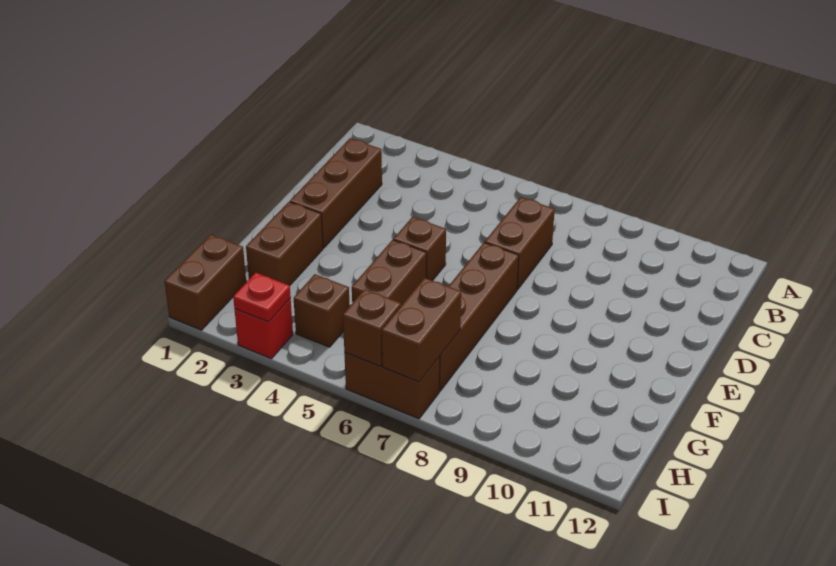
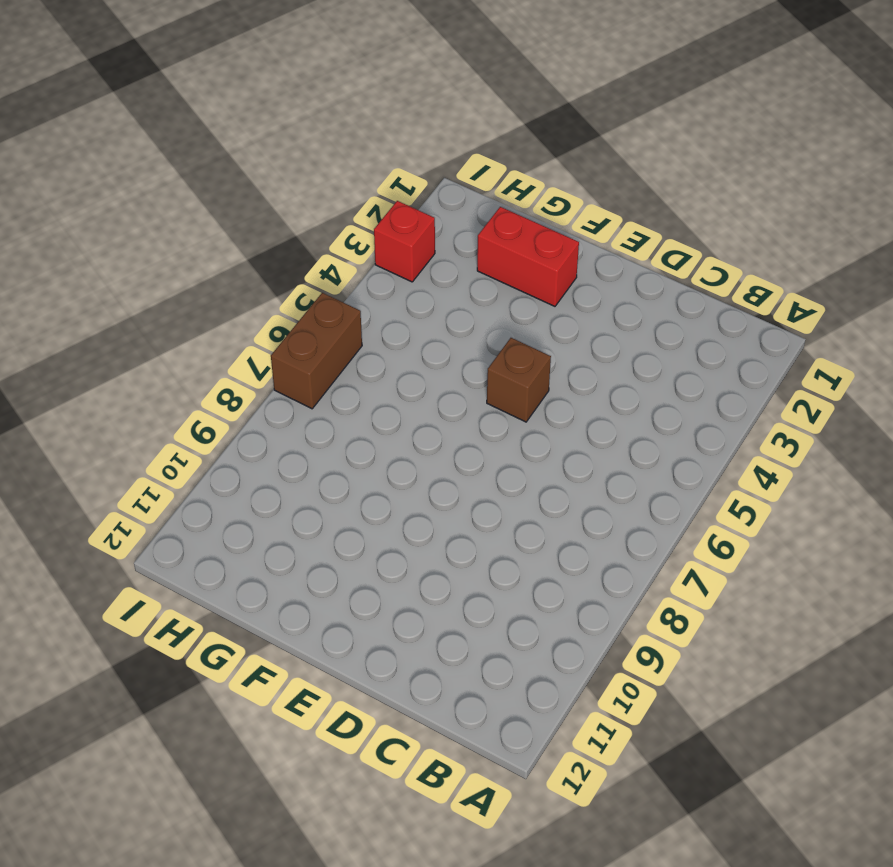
red 1x2 brick [477,207,579,306] -> brown 1x2 brick [246,202,323,285]
none -> brown 1x3 brick [290,138,382,248]
none -> brown 1x2 brick [485,197,555,290]
none -> brown 1x4 brick [439,242,519,391]

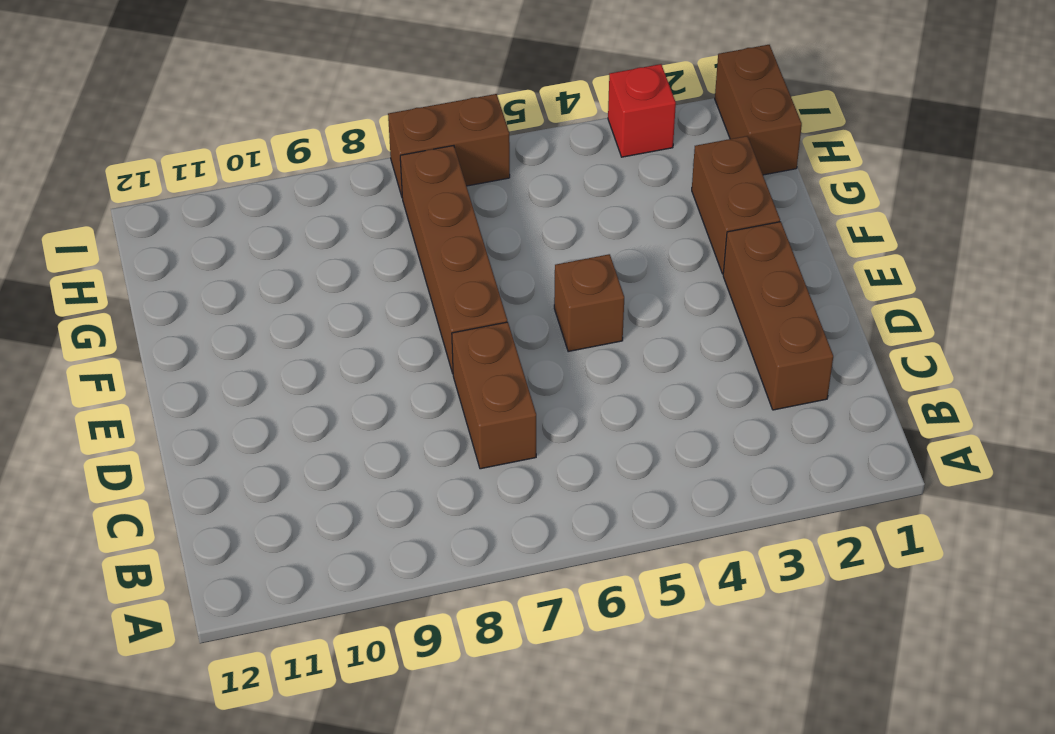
none -> brown 1x2 brick [352,240,427,305]
none -> brown 1x1 brick [294,274,350,347]
none -> brown 1x2 brick [382,278,461,382]

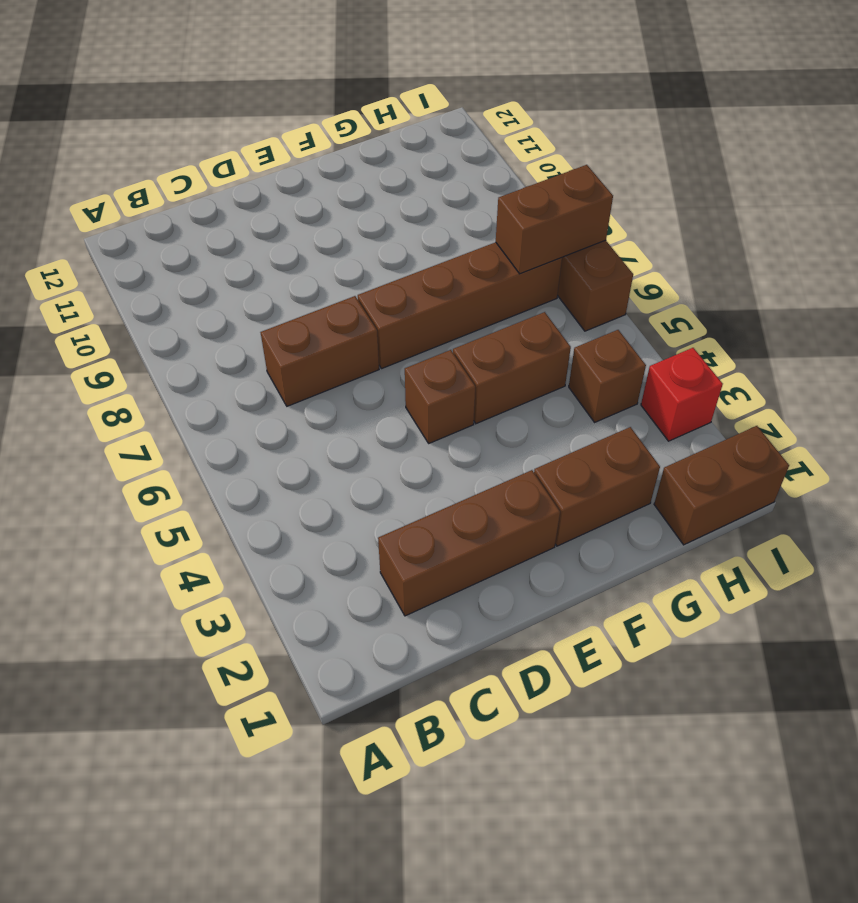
none -> red 1x1 plate [233,273,291,322]
none -> brown 1x1 brick [343,289,401,367]

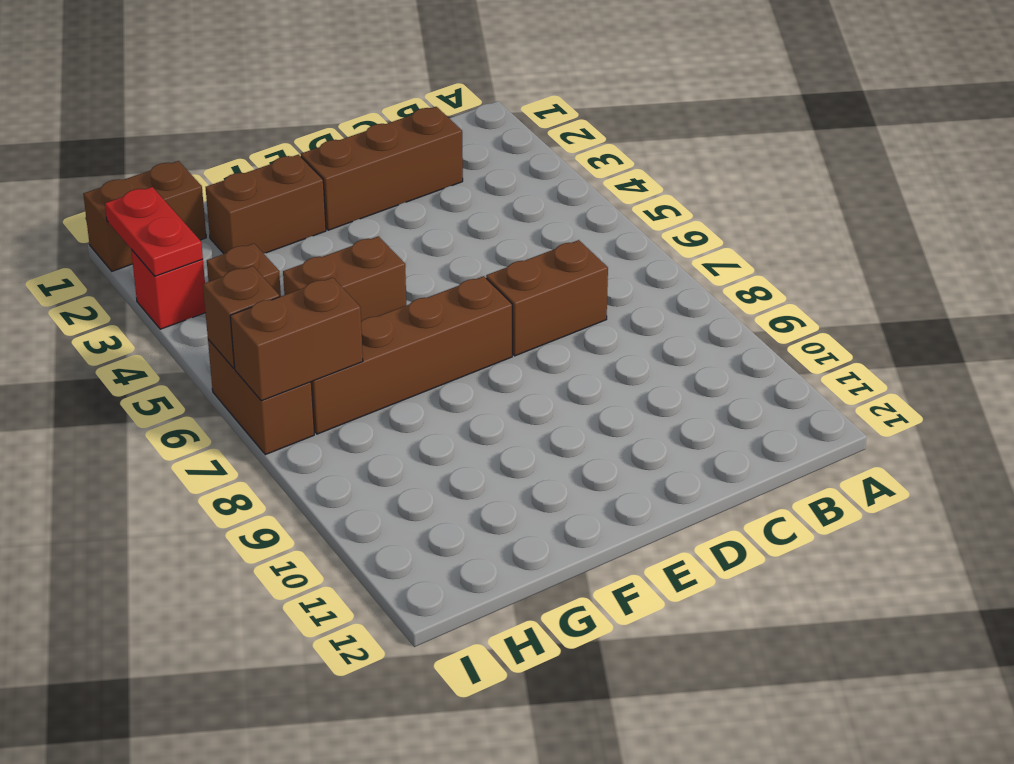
red 1x2 plate [105,187,203,276] -> red 1x1 plate [233,273,291,322]
none -> brown 1x1 brick [393,217,446,281]

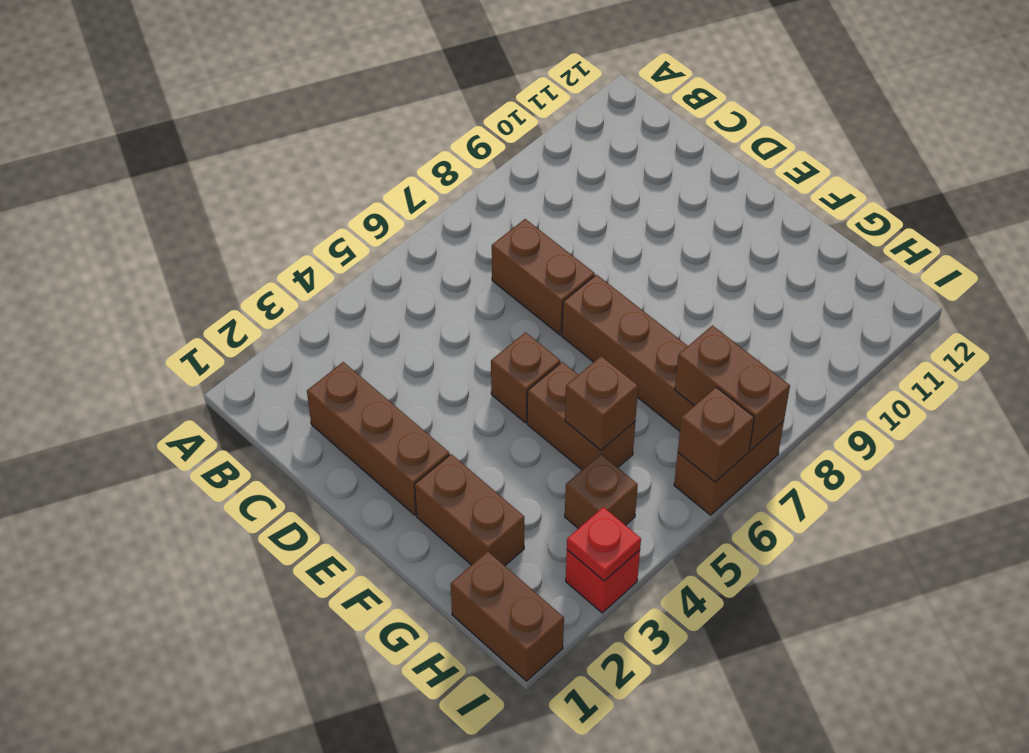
brown 1x1 brick [565,356,638,450] -> none

